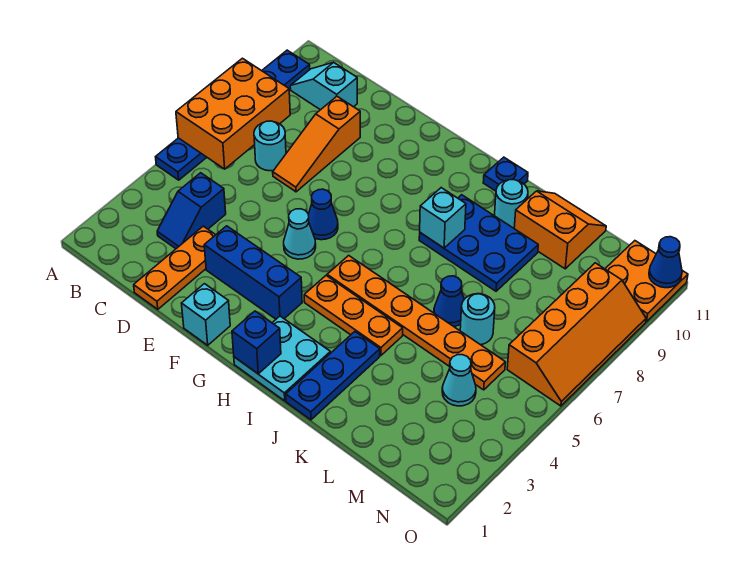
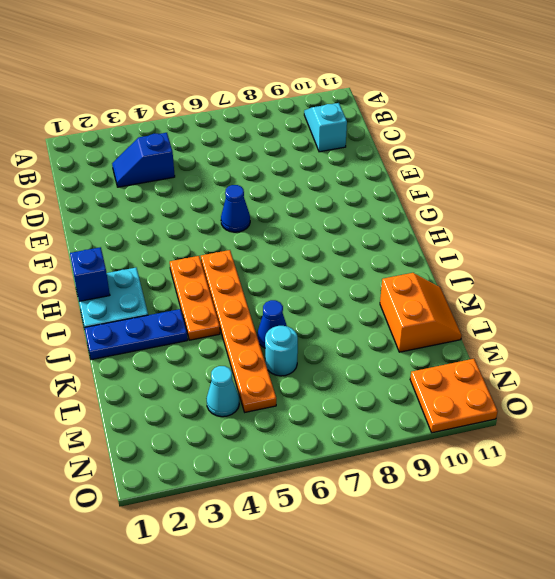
none -> blue 1x6 plate [156,50,310,180]
none -> cyan 1x1 round brick [254,121,286,171]
none -> orange 1x3 plate [134,226,215,309]

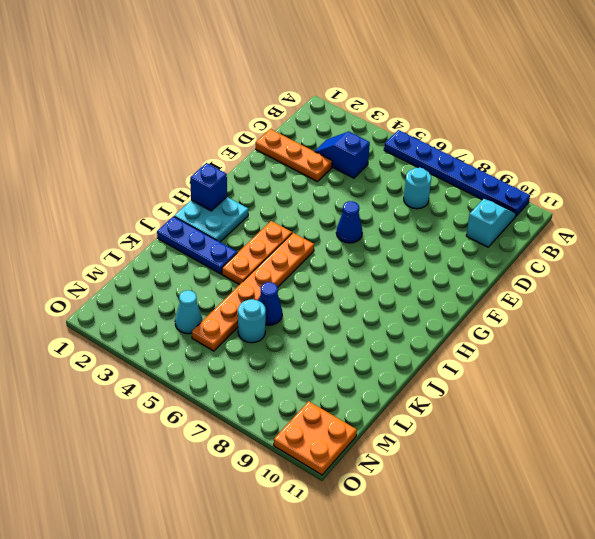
none -> orange 1x3 slope [273,97,360,192]
none -> blue 1x3 brick [204,226,302,319]
none -> cyan 1x1 brick [181,284,230,345]

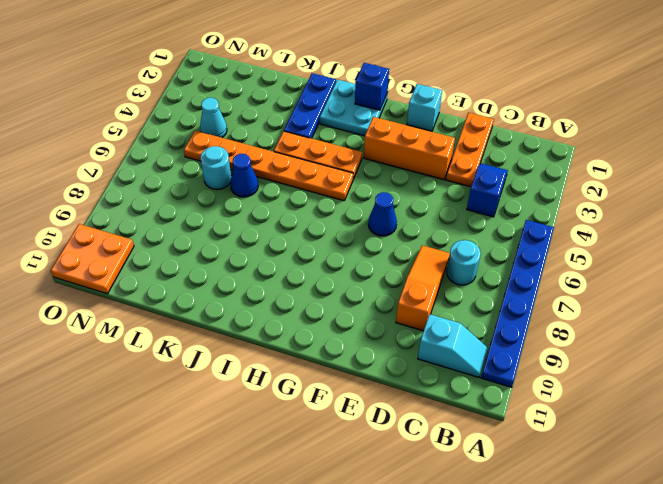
orange 1x3 brick [364,117,455,180] -> blue 1x3 brick [204,226,302,319]
none -> cyan 1x1 cone [284,209,316,259]
none -> blue 2x3 plate [419,195,538,291]
none -> blue 1x1 plate [483,157,528,191]

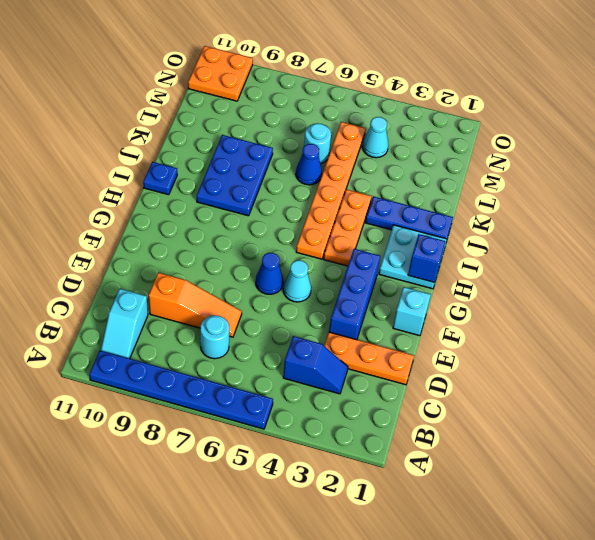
none -> cyan 1x1 round brick [495,180,528,228]
none -> orange 2x2 slope [514,191,606,269]
none -> orange 2x4 slope [507,263,646,406]

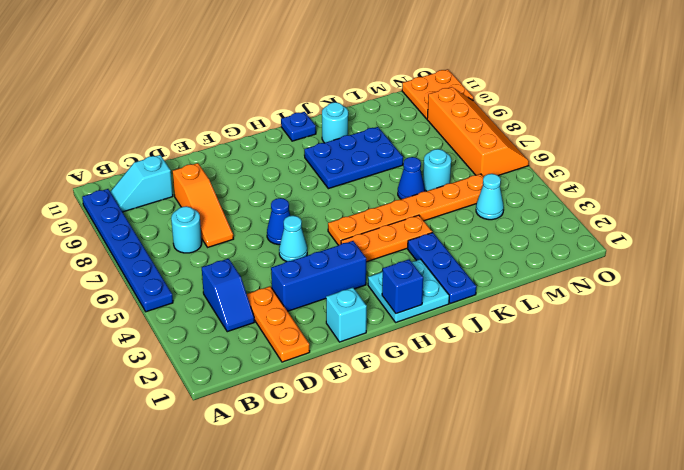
none -> orange 2x2 slope [514,191,606,269]
none -> orange 2x3 brick [176,58,290,169]
none -> cyan 1x1 brick [420,188,466,248]

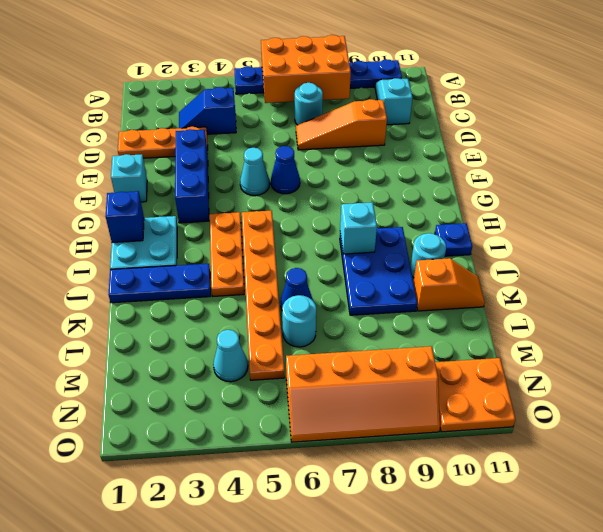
orange 1x2 slope [413,258,485,311] -> orange 2x2 slope [514,191,606,269]
none -> blue 1x1 cone [649,237,682,288]

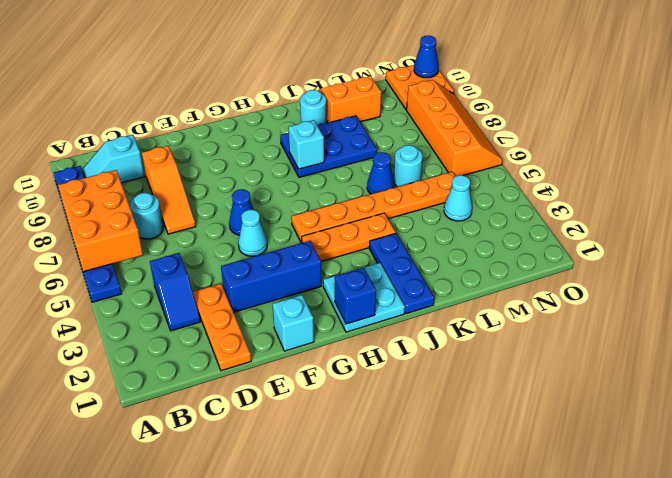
none -> blue 1x1 plate [483,157,528,191]

